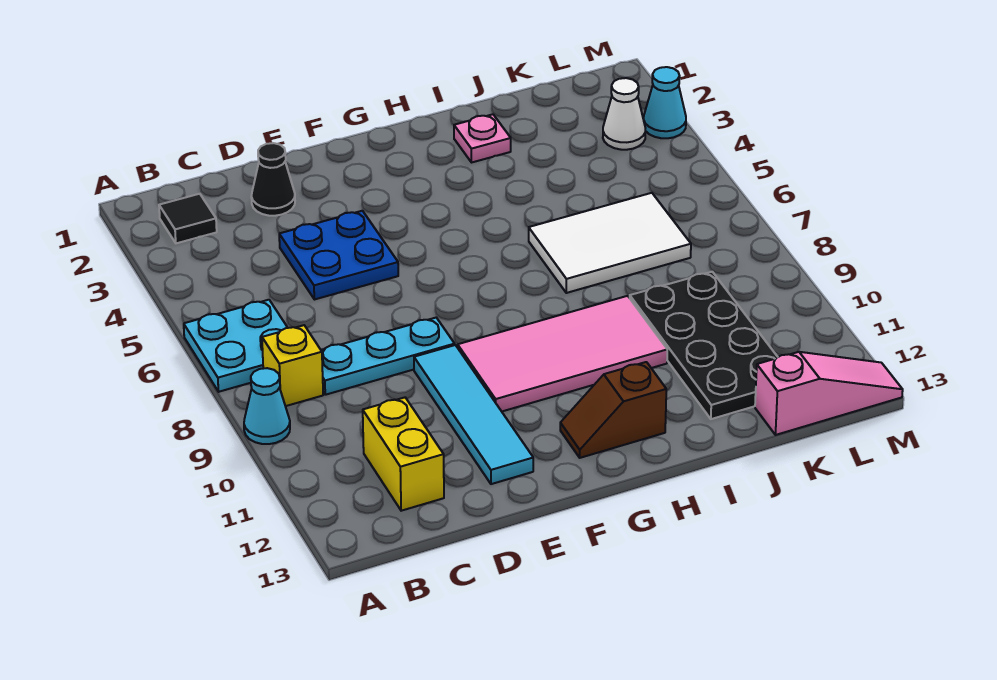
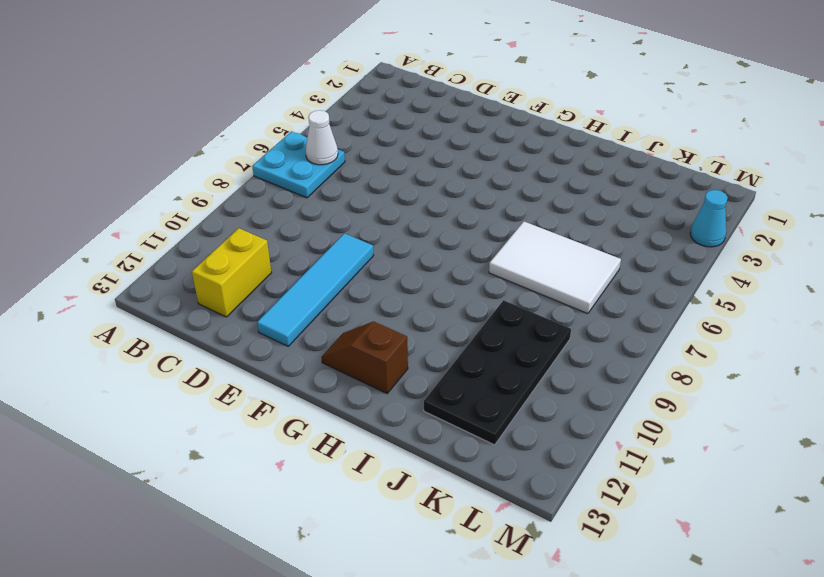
white 1x1 cone [306,110,338,165] -> white 1x1 cone moved to [603,78,645,150]
none -> cyan 1x1 cone [244,368,290,444]
none -> black 1x1 tile [159,194,217,243]
none -> yellow 1x1 brick [262,325,323,406]

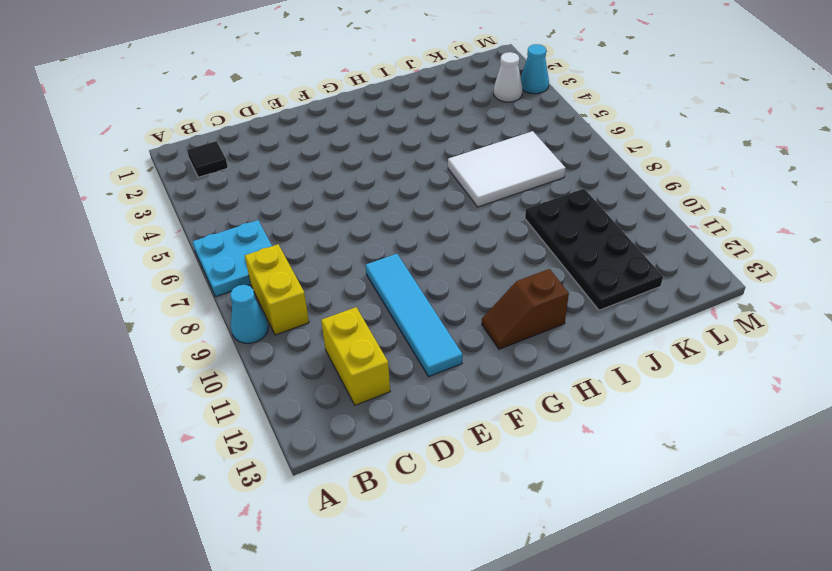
yellow 1x2 brick [245,244,309,335] -> yellow 1x1 brick [262,325,323,406]
none -> cyan 1x3 plate [321,318,455,395]
none -> black 1x1 cone [251,143,295,216]
none -> blue 2x2 plate [279,211,398,300]

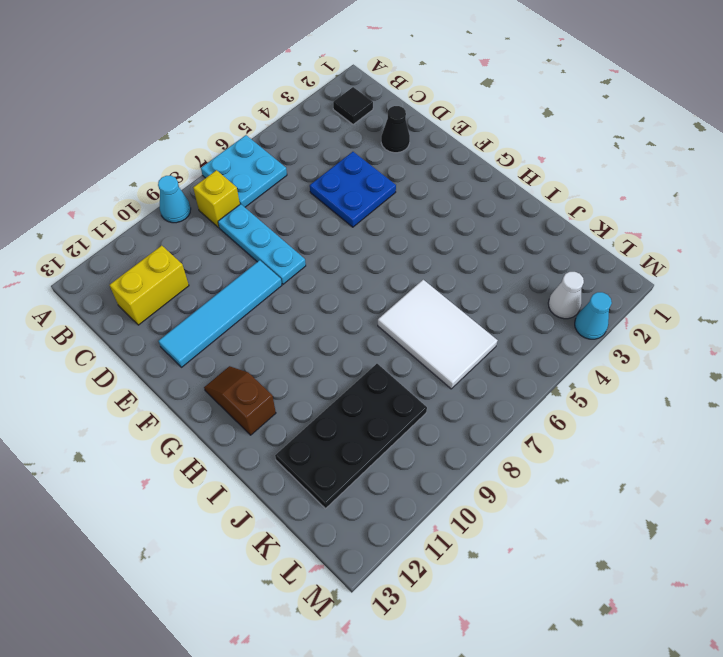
none -> pink 2x4 tile [458,296,667,411]
none -> pink 1x1 plate [454,114,511,163]
none -> pink 1x3 slope [755,352,903,435]

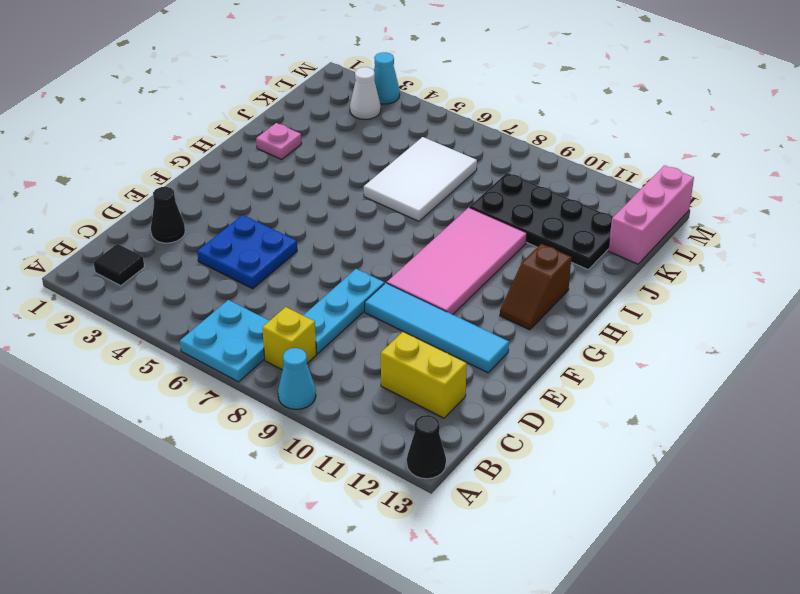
black 1x1 cone [407,415,446,479] -> none
pink 1x3 brick [608,165,694,264] -> pink 1x3 slope [755,352,903,435]

